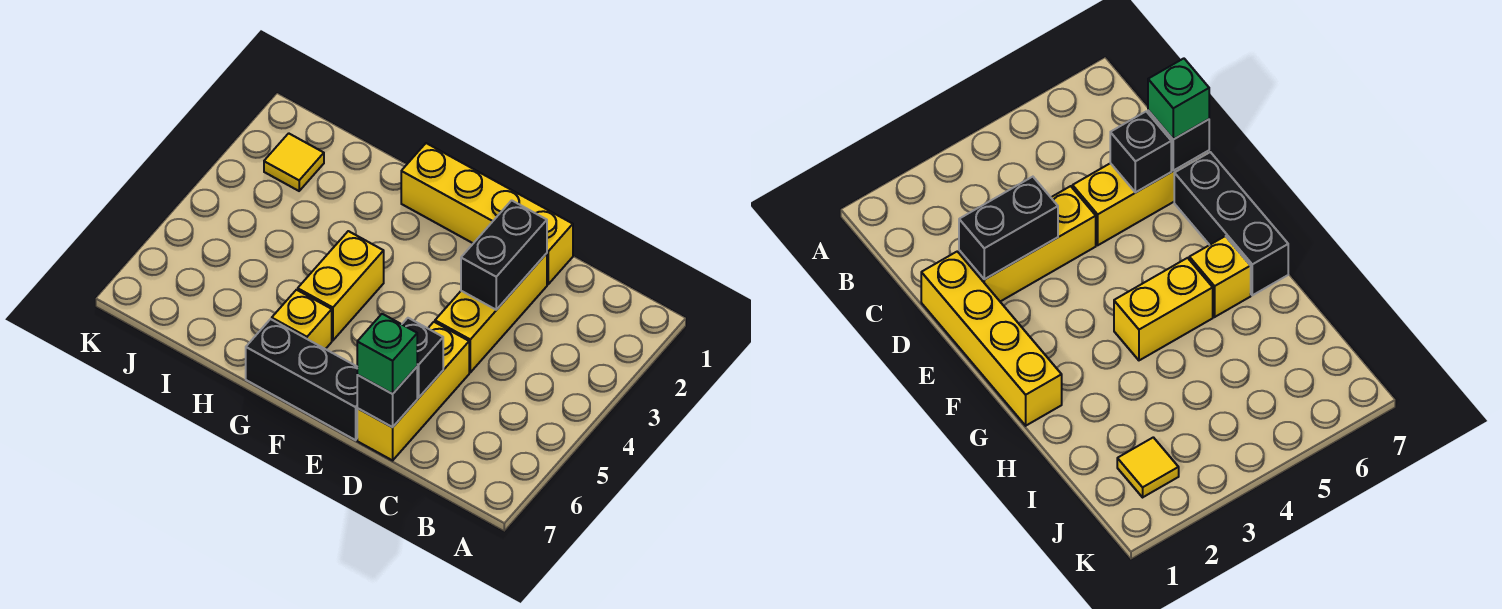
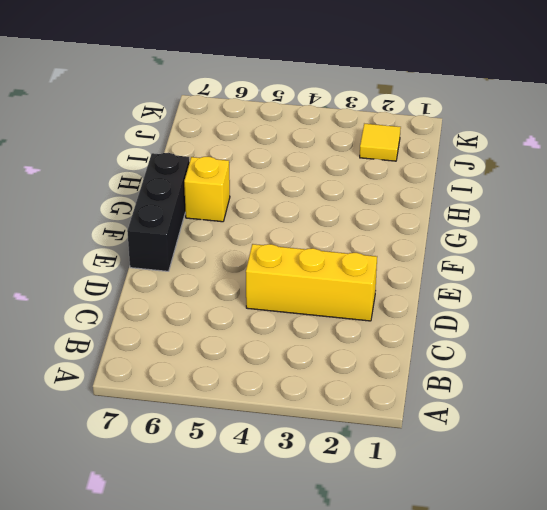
none -> yellow 1x4 brick [401,143,573,284]
none -> yellow 1x3 brick [357,322,469,460]

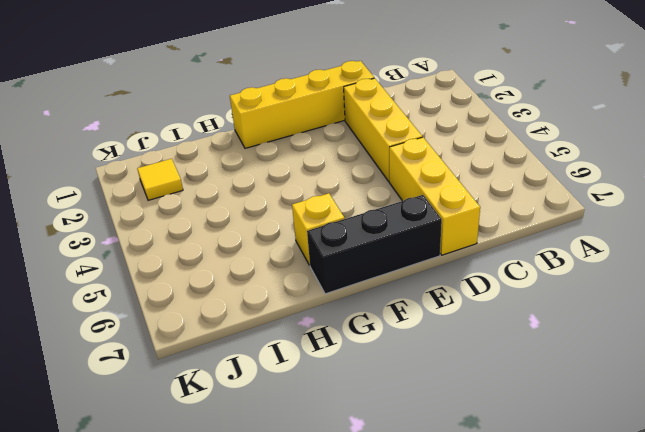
none -> yellow 1x2 brick [298,231,384,340]
none -> black 1x2 brick [461,200,547,310]

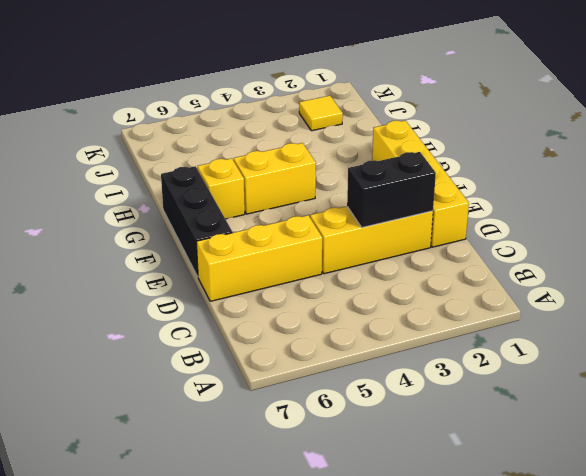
none -> black 1x1 brick [402,318,443,398]
none -> black 1x1 brick [357,367,417,427]

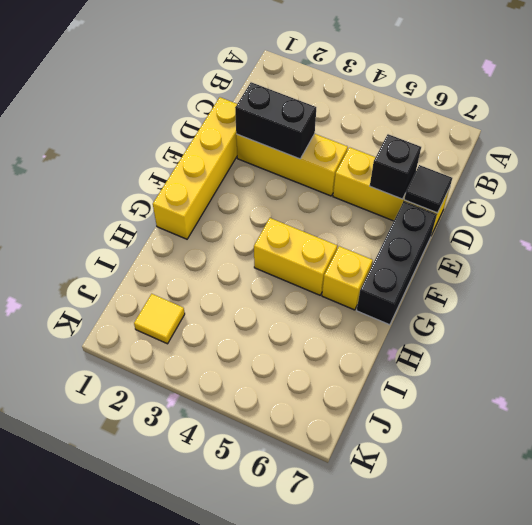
black 1x1 tile [404,165,452,213] -> black 1x1 brick [357,367,417,427]
none -> green 1x1 brick [357,314,417,394]

